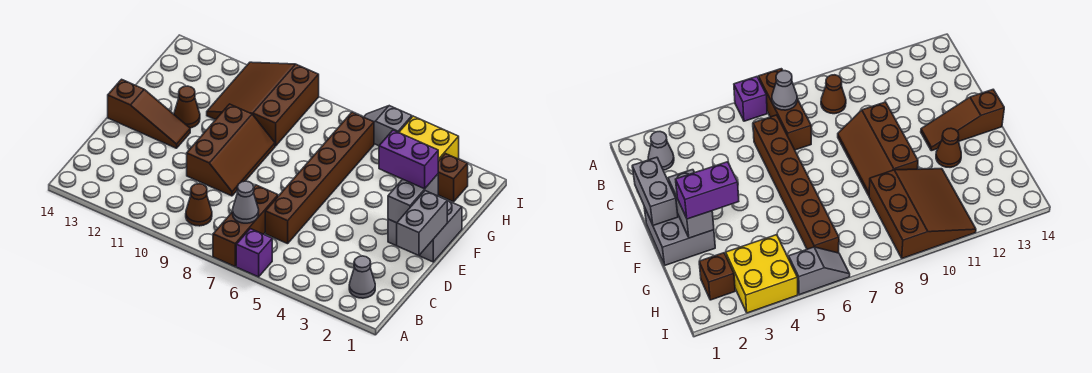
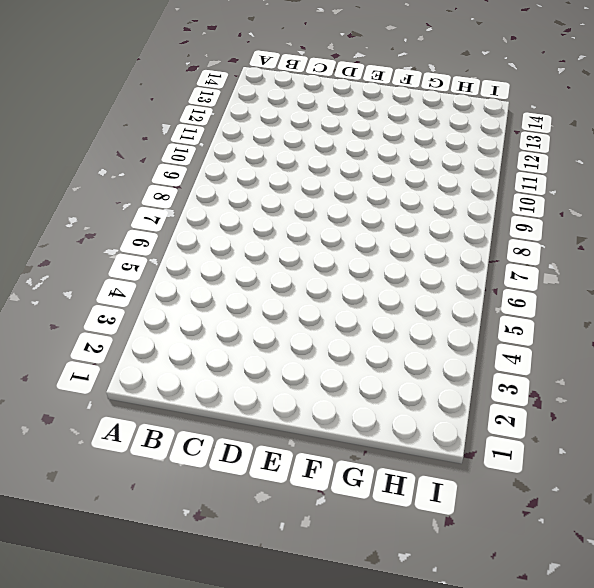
none -> purple 1x1 brick [236,229,272,277]
none -> brown 1x3 brick [213,185,278,266]
none -> grey 1x1 cone [349,256,375,298]

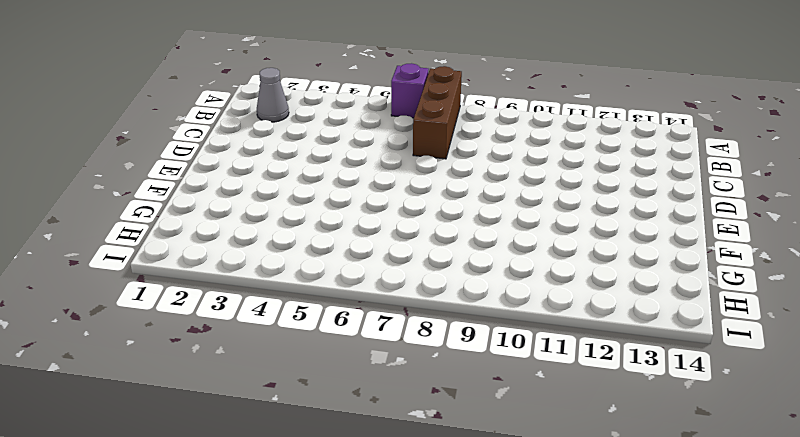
none -> brown 1x1 cone [186,184,212,226]
none -> brown 1x6 brick [265,112,374,244]
none -> brown 2x3 slope [187,104,275,196]

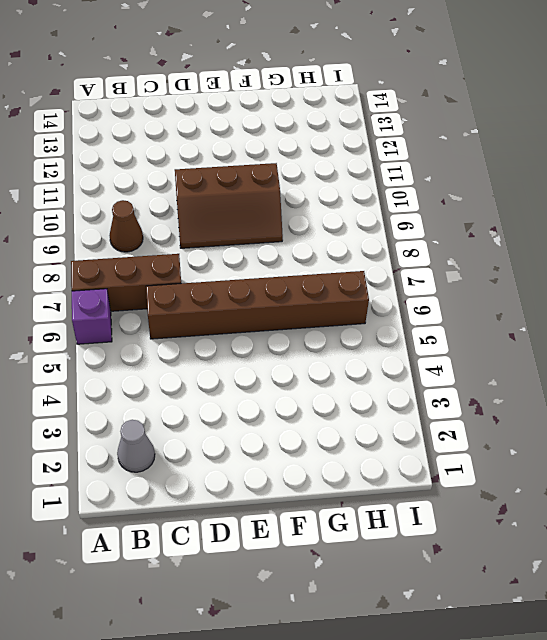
none -> grey 2x2 brick [388,201,462,262]
none -> brown 1x3 slope [108,79,190,148]
none -> brown 1x1 cone [174,86,200,128]

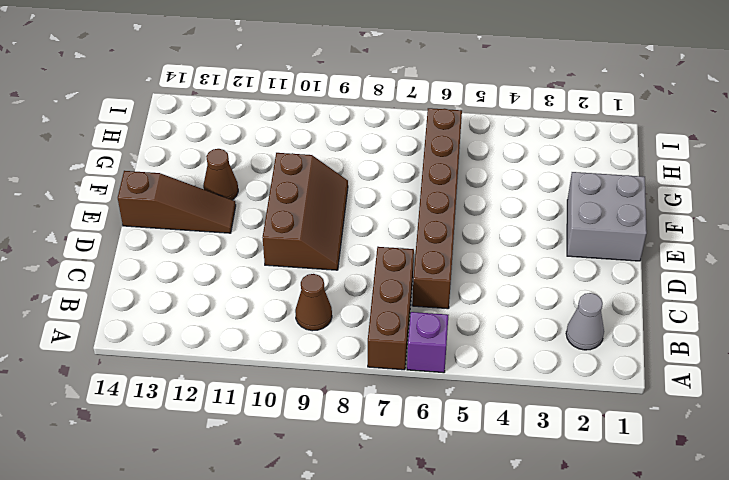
none -> brown 3x3 slope [207,62,319,146]
none -> brown 1x1 brick [438,153,468,202]
none -> yellow 2x2 brick [399,116,459,161]

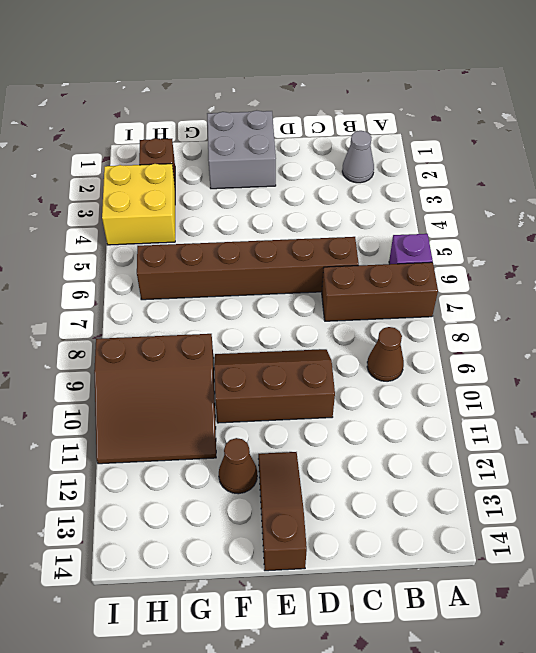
none -> grey 1x2 slope [364,106,412,146]
none -> grey 1x1 cone [233,181,259,223]
none -> grey 1x2 brick [397,191,447,256]

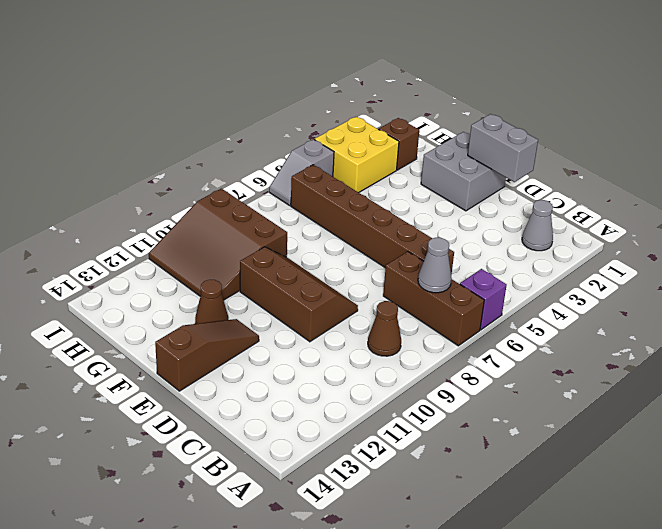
none -> grey 1x2 brick [388,174,438,223]
none -> purple 1x2 brick [379,130,438,189]

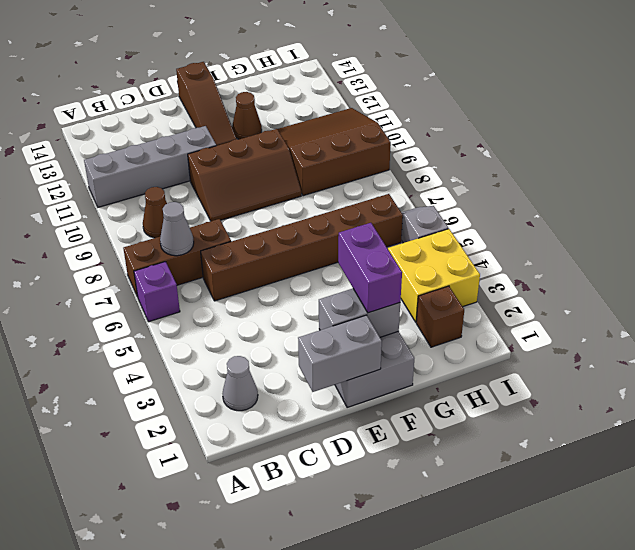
grey 1x4 brick [84,126,216,207] -> none

